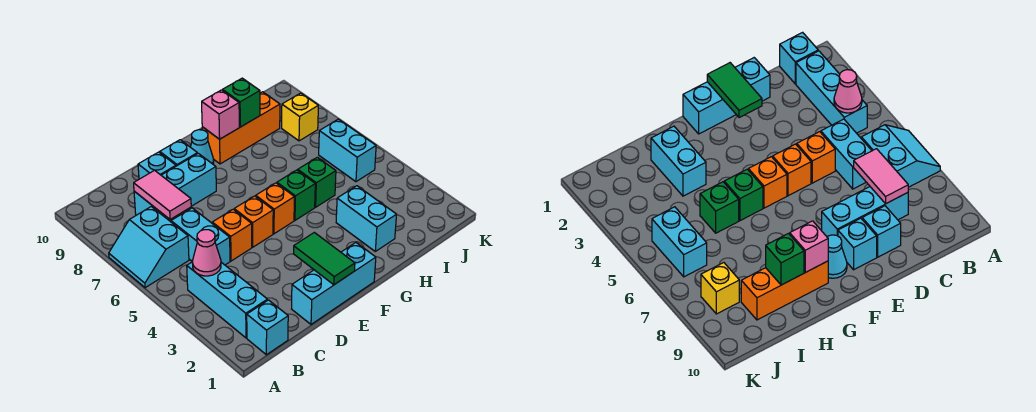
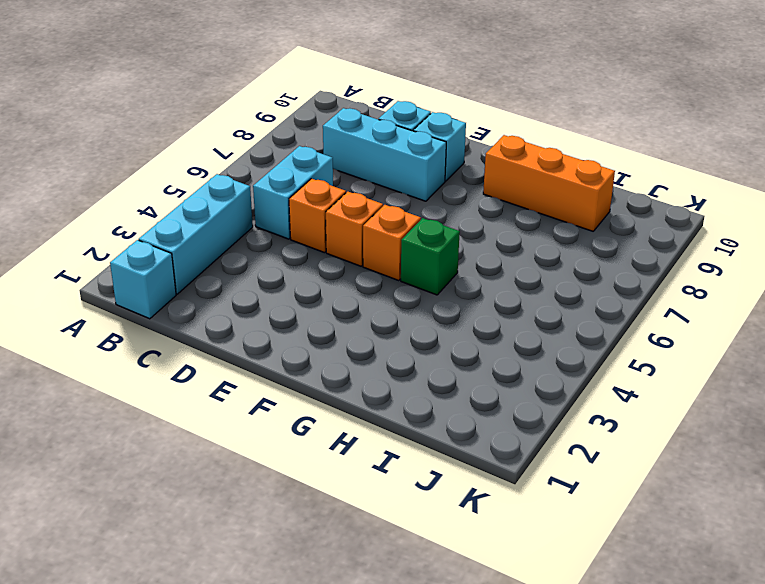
none -> cyan 2x2 slope [109,206,189,288]
none -> cyan 1x3 brick [292,243,376,324]
none -> cyan 1x1 cone [191,130,214,165]

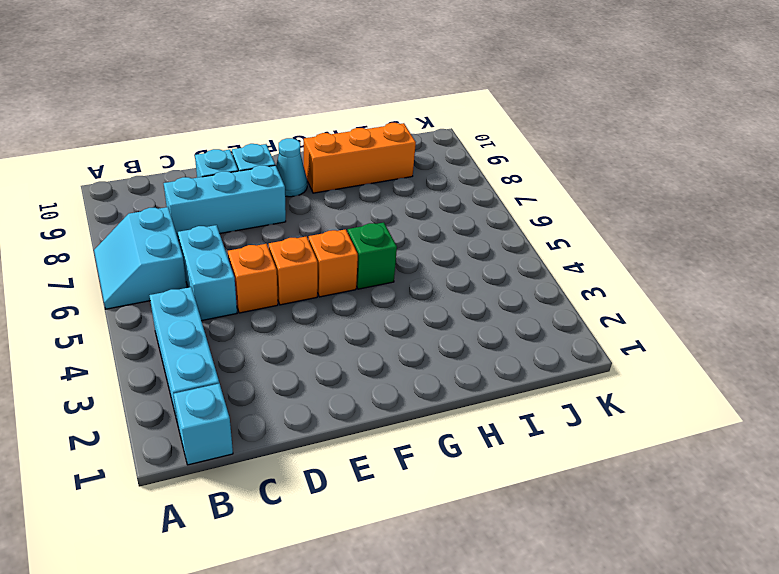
none -> cyan 1x3 brick [292,243,376,324]
none -> cyan 1x2 brick [336,186,397,251]
none -> green 1x1 brick [298,157,336,207]

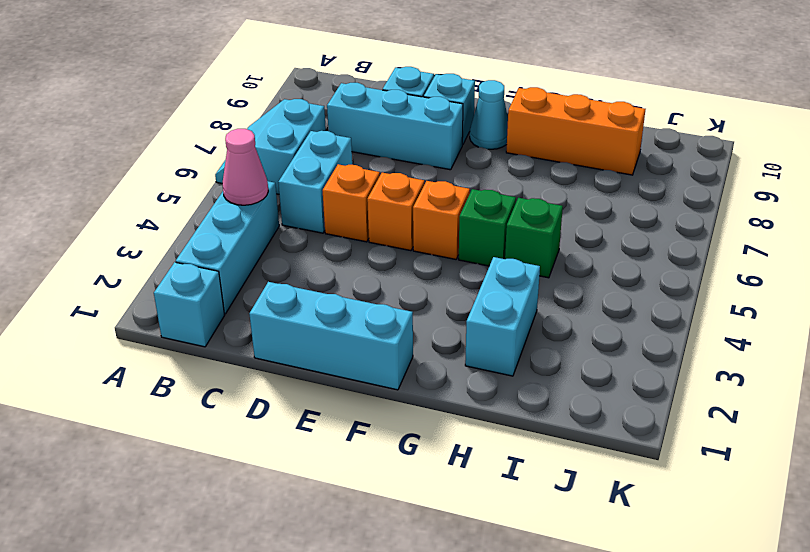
none -> cyan 1x2 brick [319,119,376,182]
none -> yellow 1x1 brick [282,93,318,141]
none -> pink 1x2 tile [134,170,191,219]

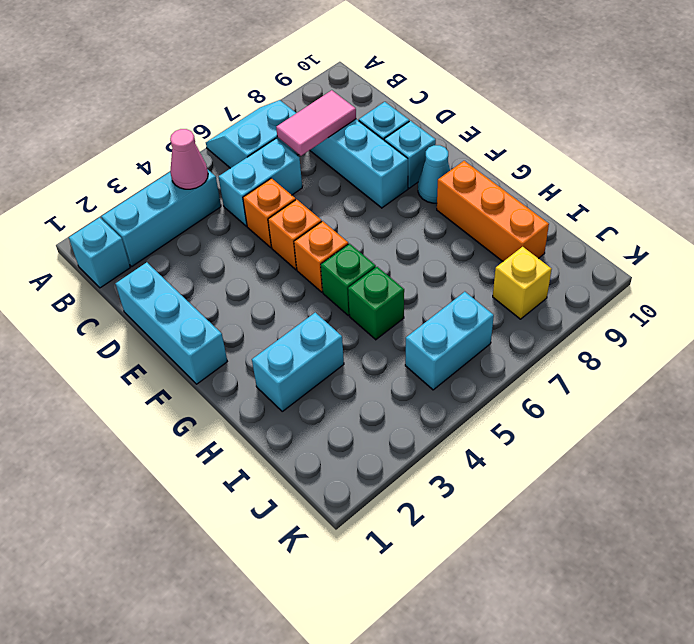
none -> green 1x2 tile [294,232,355,285]
none -> pink 1x1 brick [202,90,239,139]
none -> green 1x1 brick [223,78,260,127]

